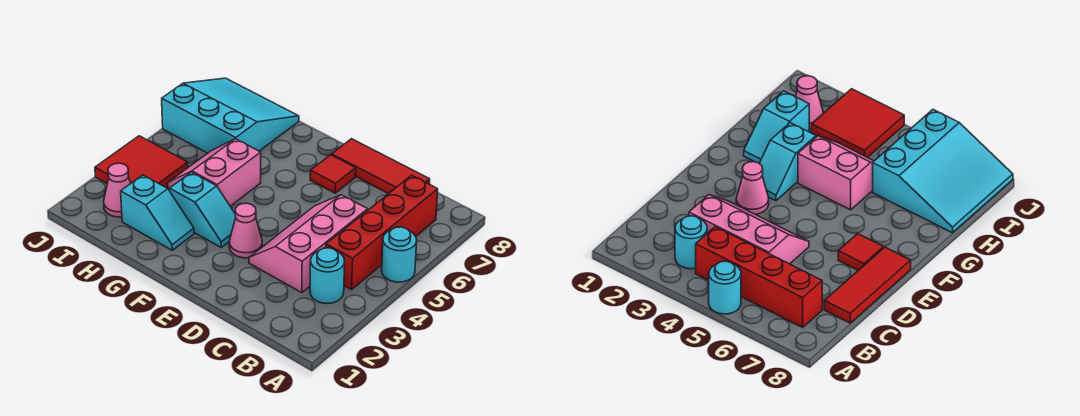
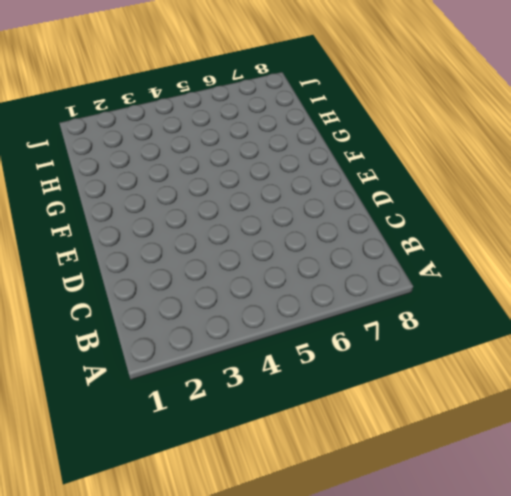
none -> cyan 1x1 round brick [382,227,417,282]
none -> cyan 1x1 round brick [310,248,345,304]
none -> red 1x4 brick [326,175,438,290]

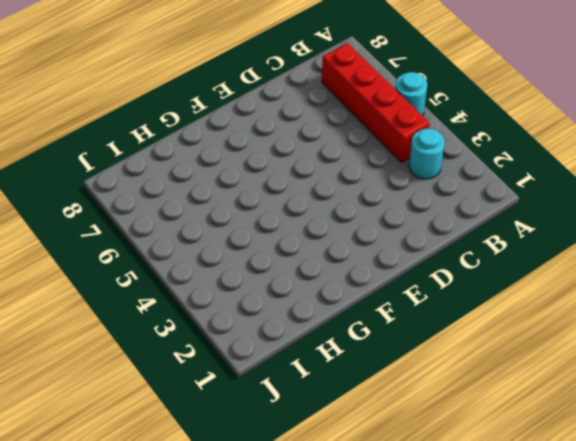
none -> pink 2x3 slope [249,195,368,293]
none -> red 1x3 tile [332,139,430,194]
none -> pink 1x1 cone [229,203,262,258]

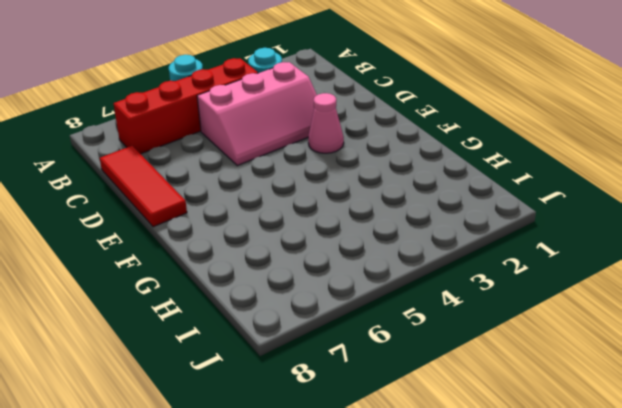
none -> red 1x1 tile [310,155,356,193]
none -> cyan 1x2 slope [170,172,236,247]
none -> cyan 1x2 slope [121,175,194,250]

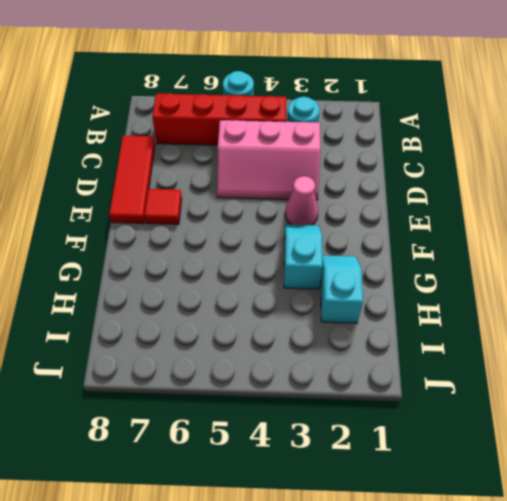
none -> pink 2x2 slope [168,139,261,206]
none -> cyan 3x3 slope [162,78,299,153]
none -> pink 1x1 cone [104,163,131,217]

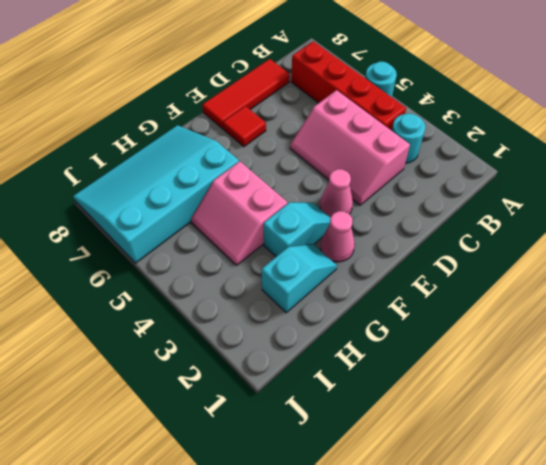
pink 1x1 cone [321,211,355,262] -> pink 1x1 cone moved to [104,163,131,217]
cyan 3x4 slope [73,125,239,263] -> cyan 3x3 slope [162,78,299,153]
none -> red 2x2 tile [95,136,188,188]

